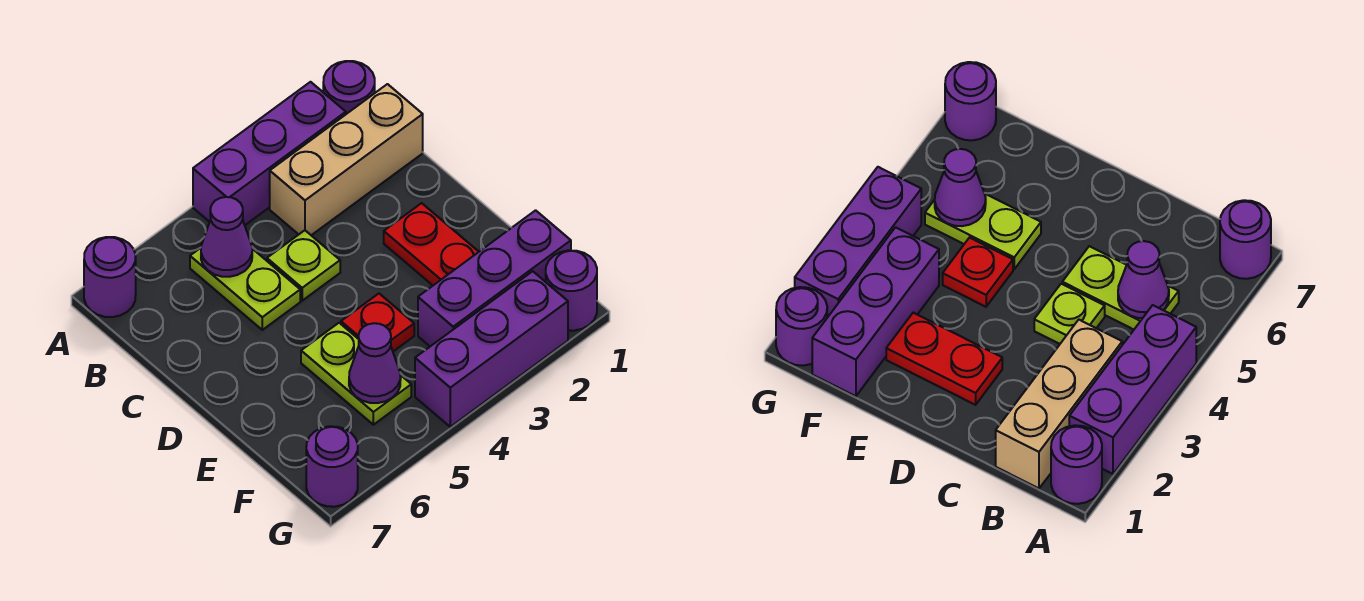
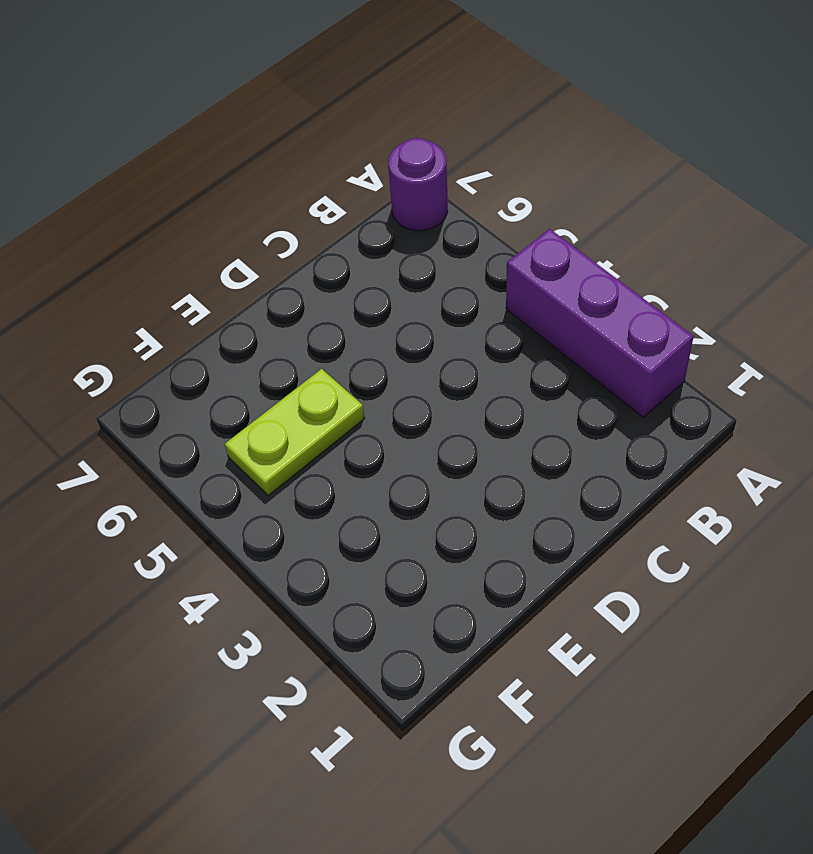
none -> purple 1x1 round brick [323,61,375,114]
none -> tan 1x3 brick [270,84,423,235]
none -> lime 1x2 plate [190,248,300,330]

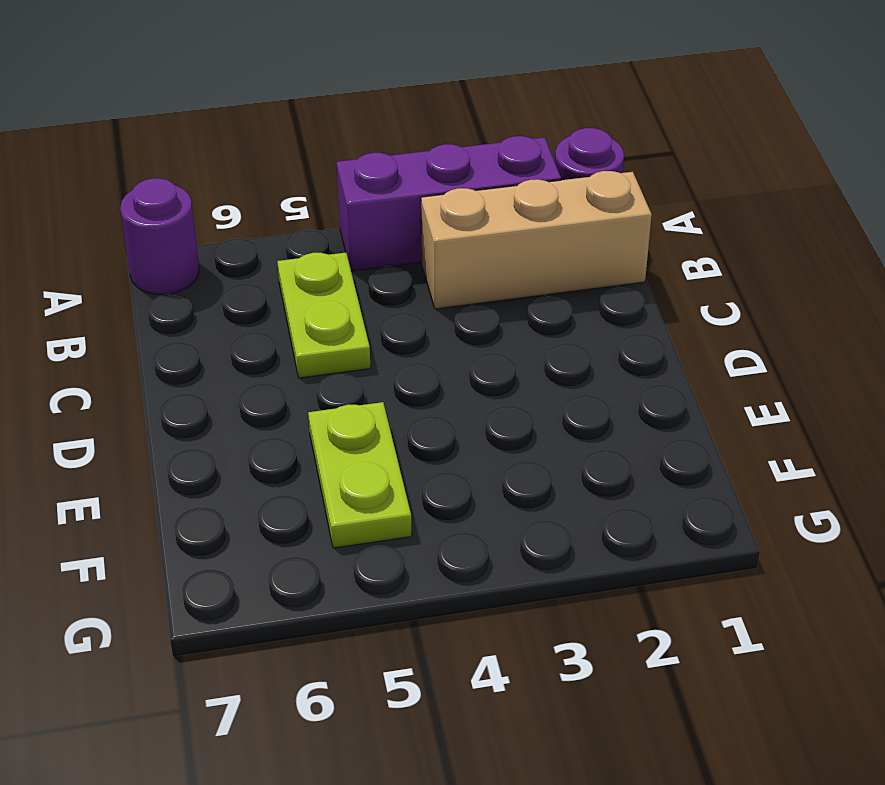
none -> lime 1x1 plate [267,230,340,301]
none -> red 1x2 plate [384,203,479,285]
none -> red 1x1 plate [341,294,414,351]

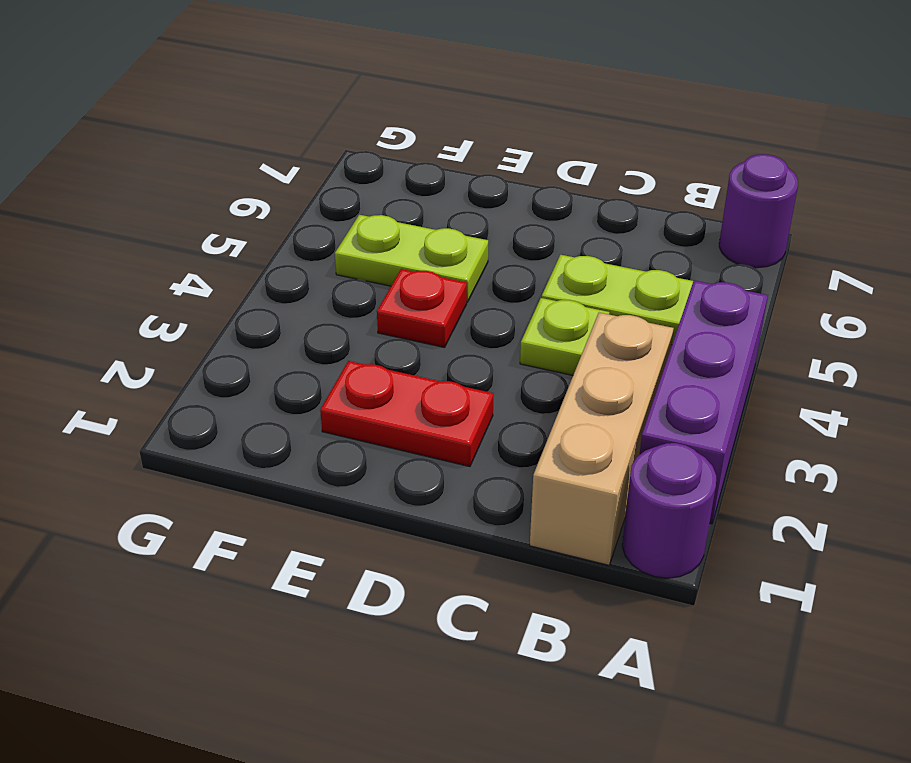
none -> purple 1x3 brick [418,210,571,346]
none -> purple 1x1 round brick [546,250,597,331]
none -> purple 1x3 brick [415,271,568,427]

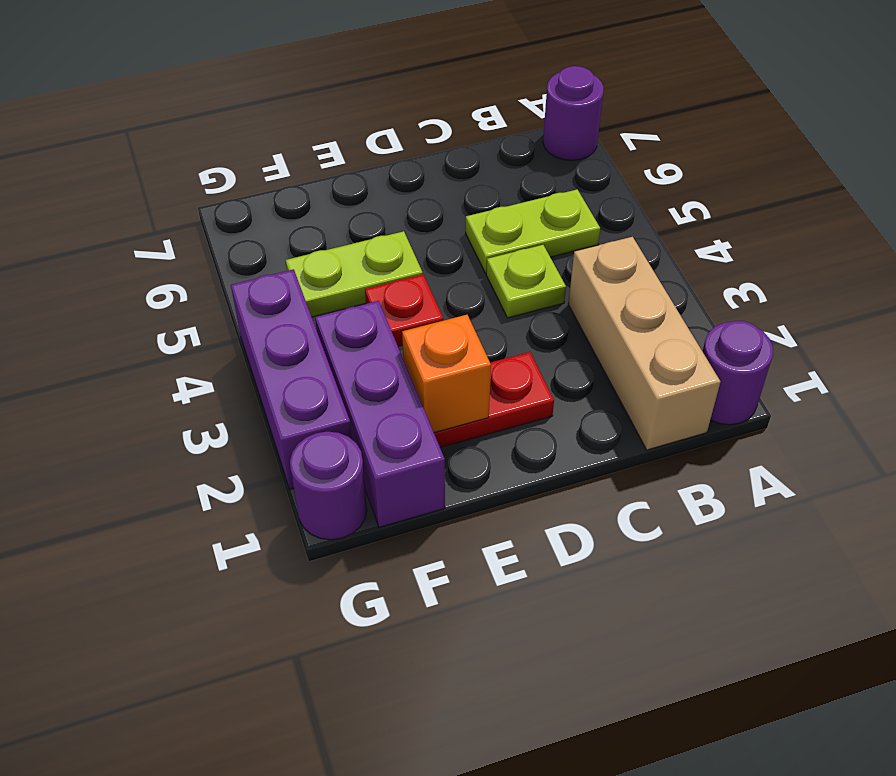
orange 1x1 brick [402,315,491,433] -> none
none -> purple 1x3 brick [193,82,346,225]
none -> purple 1x1 round brick [306,426,358,507]
none -> purple 1x1 cone [201,197,252,277]

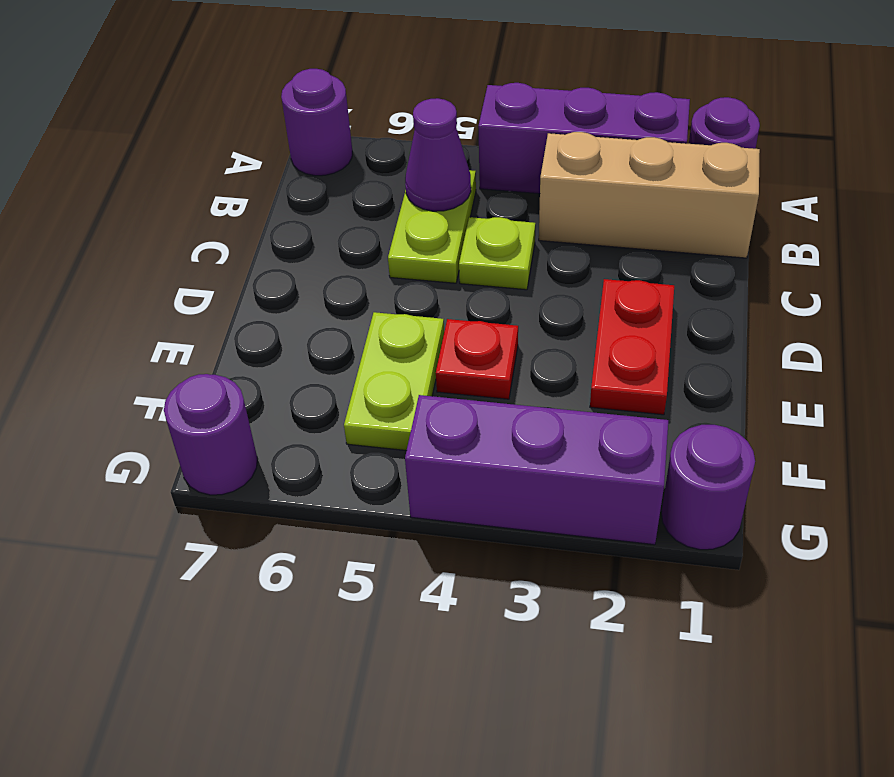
none -> purple 1x3 brick [418,210,571,346]
none -> purple 1x1 cone [349,323,401,403]

